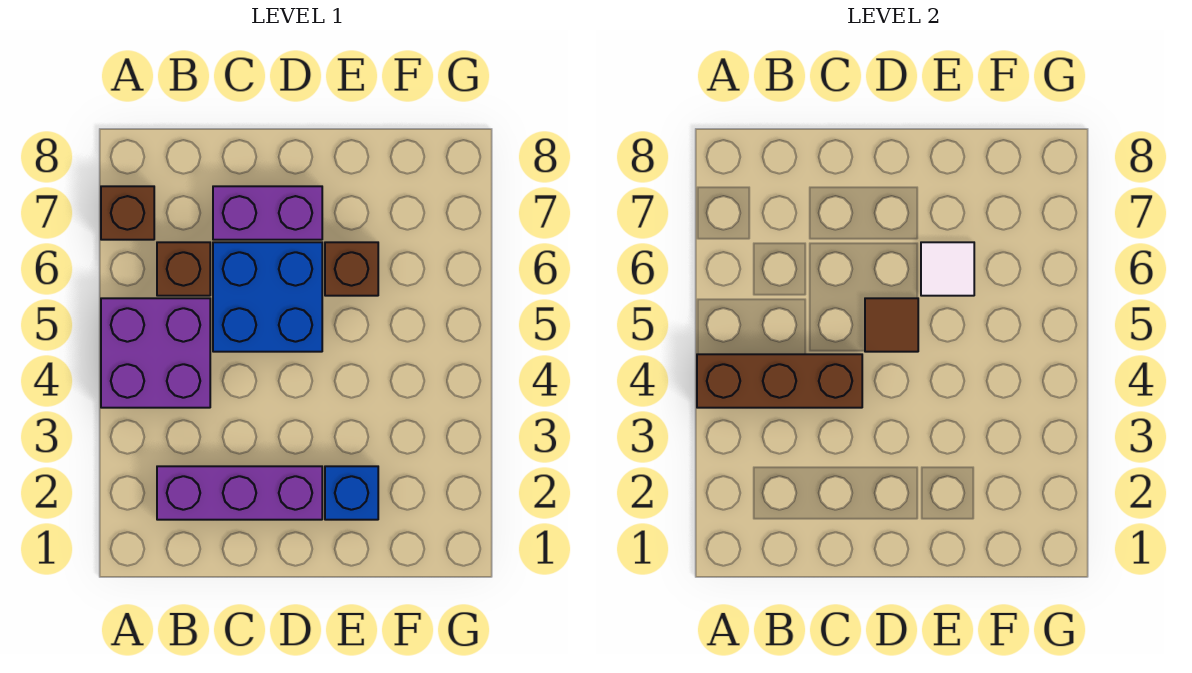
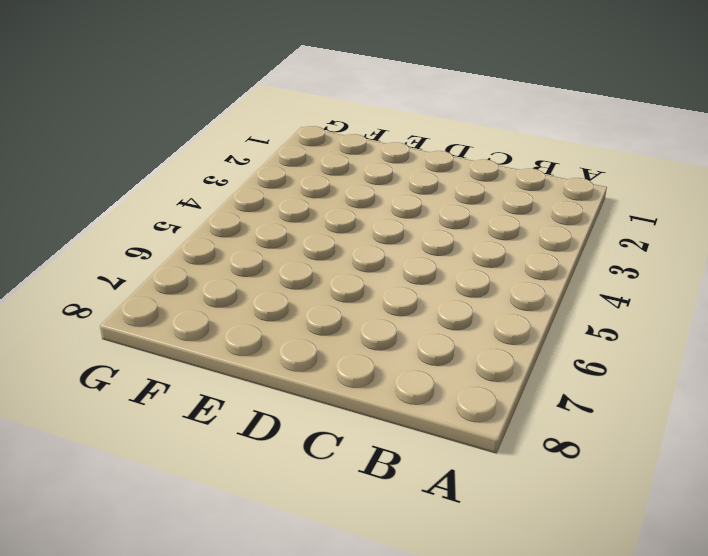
none -> purple 2x2 brick [101,298,210,408]
none -> brown 1x1 brick [101,186,154,240]

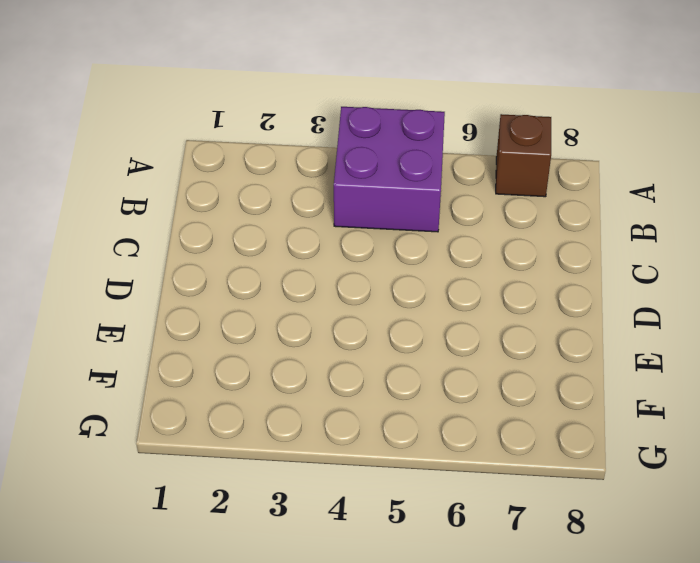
none -> purple 1x3 brick [157,466,322,520]
none -> brown 1x1 brick [157,242,210,296]

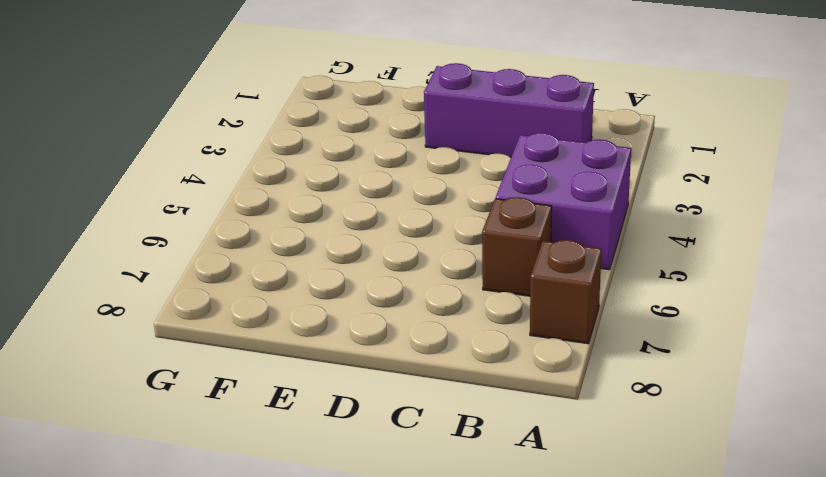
none -> blue 2x2 brick [213,242,322,352]
none -> purple 1x2 brick [213,186,322,240]

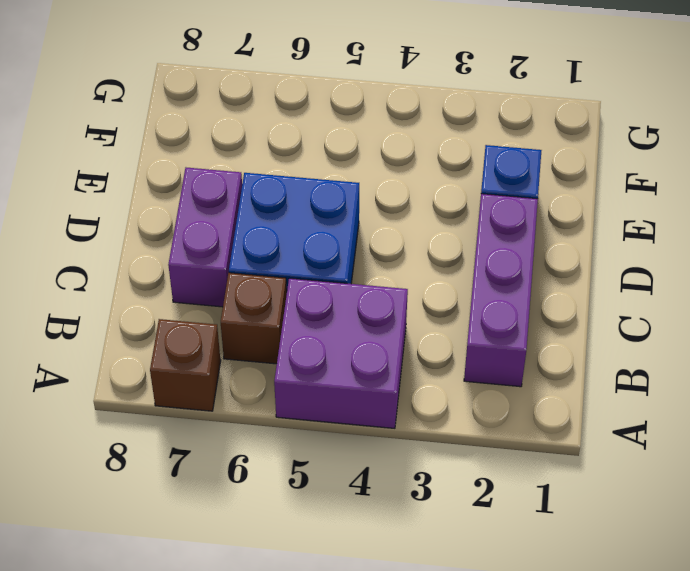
none -> brown 1x1 brick [325,242,378,296]
none -> brown 1x3 brick [697,354,862,408]

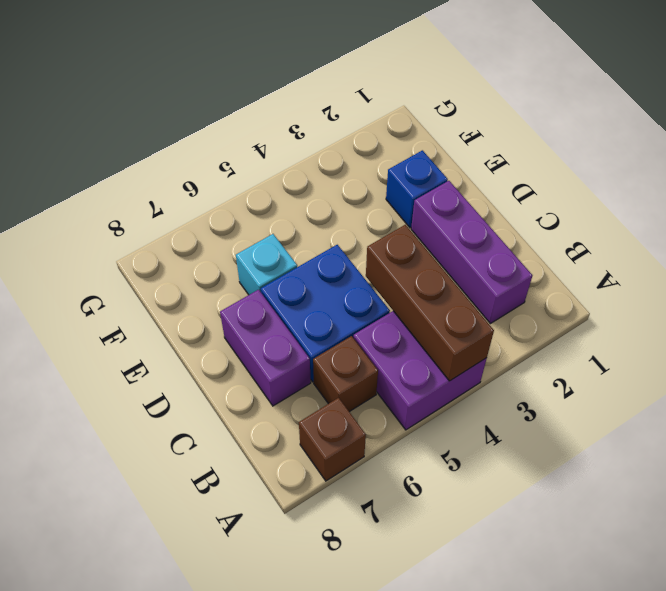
cyan 1x1 brick [236,234,297,295] -> brown 1x1 brick [325,242,378,296]
none -> brown 1x1 tile [865,298,918,352]
none -> white 1x1 tile [921,242,974,296]

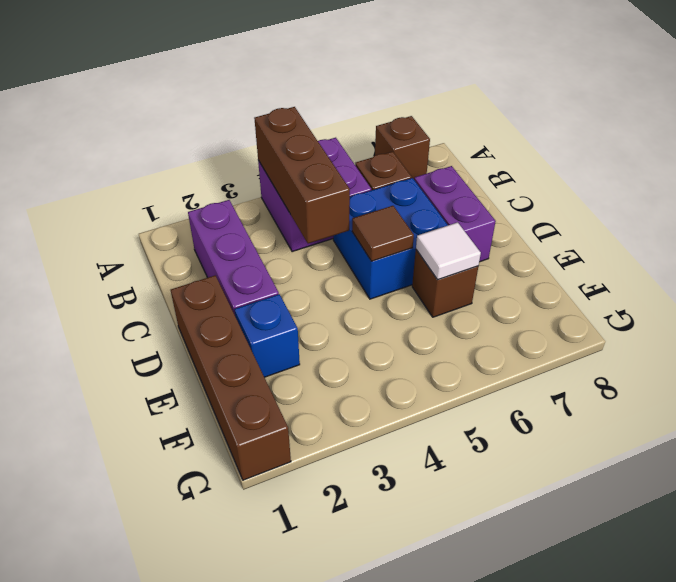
brown 1x4 brick [171,275,291,480] -> none

